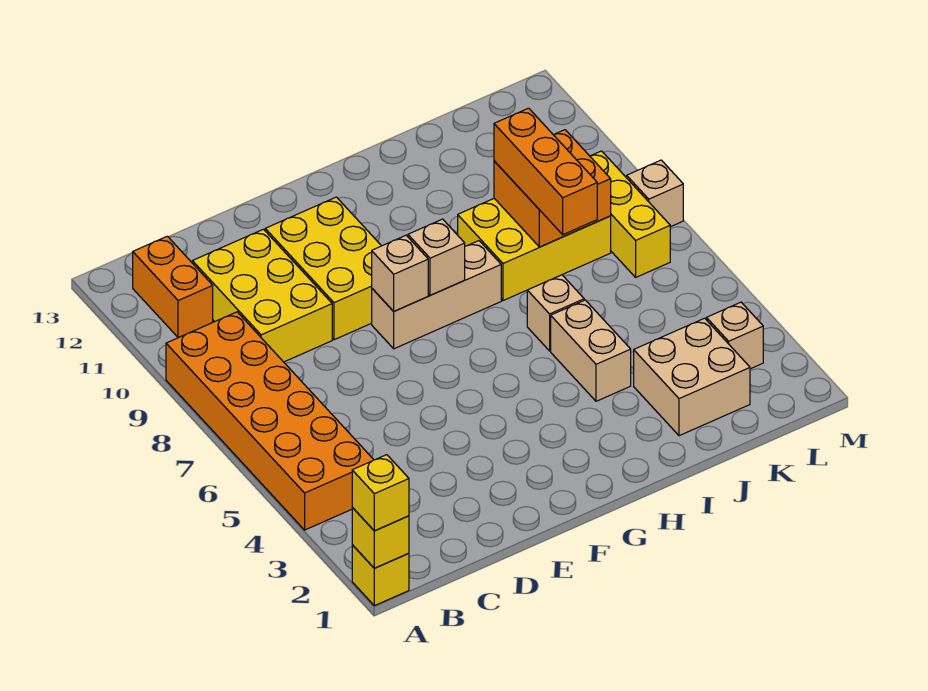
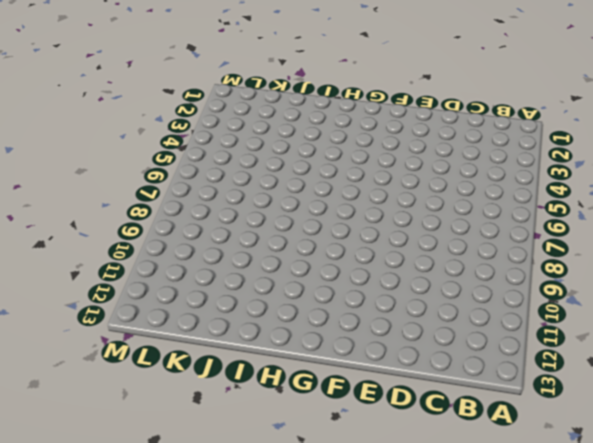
none -> yellow 1x1 brick [352,545,409,606]
none -> orange 2x6 brick [166,312,374,530]
none -> orange 1x2 brick [133,236,213,338]

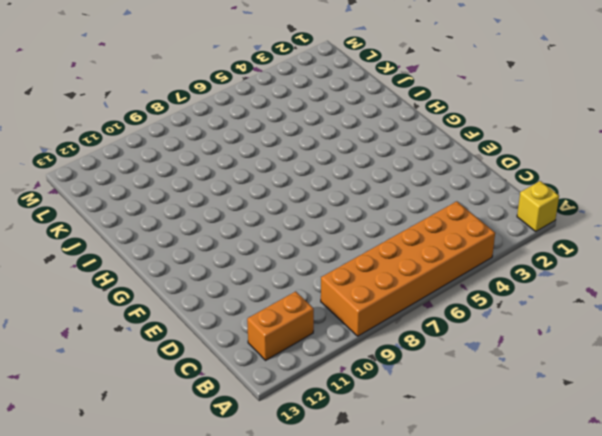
none -> yellow 2x3 brick [192,229,332,362]
none -> yellow 2x3 brick [265,197,381,340]
none -> tan 1x3 brick [372,241,501,349]

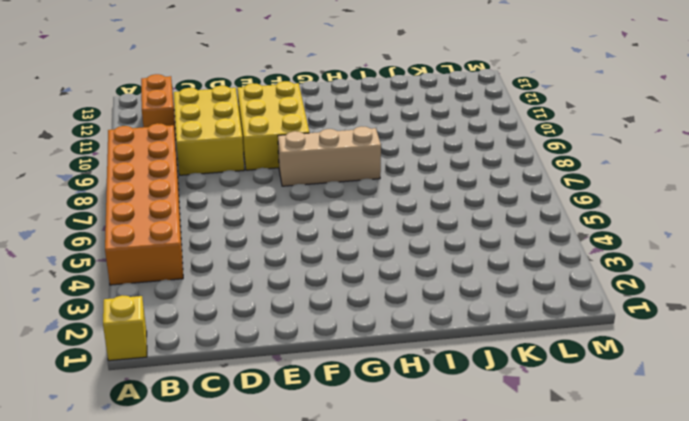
none -> tan 1x2 brick [551,300,631,401]
none -> tan 1x1 brick [527,275,584,351]
none -> yellow 2x3 brick [458,199,611,301]

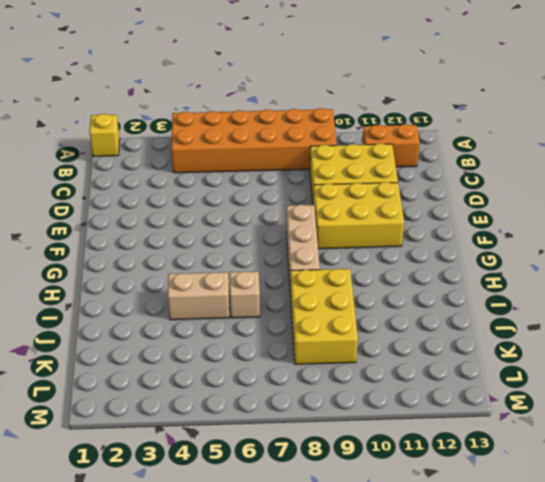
none -> tan 2x2 brick [634,318,750,436]
none -> tan 1x1 brick [706,302,763,369]
none -> yellow 1x3 brick [590,151,670,277]

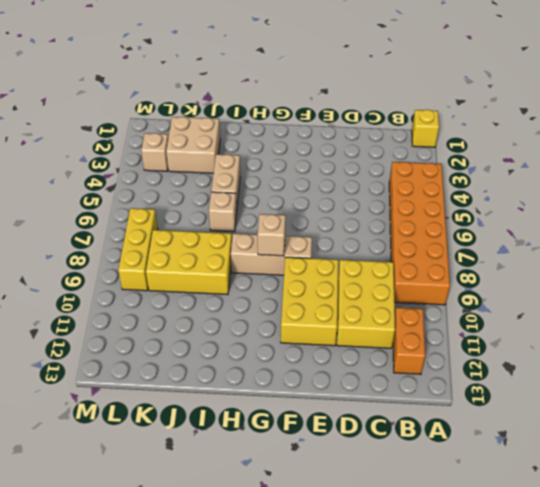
none -> tan 1x1 brick [626,160,683,227]
none -> yellow 1x1 brick [352,508,409,568]
none -> tan 1x1 brick [372,235,428,311]

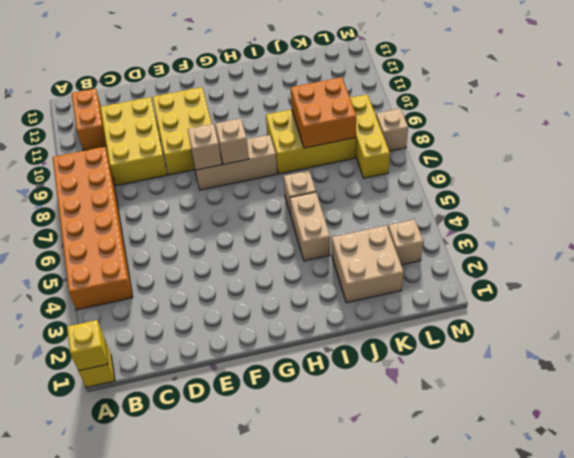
none -> yellow 1x1 brick [352,455,409,531]
none -> orange 1x3 brick [494,108,597,235]

